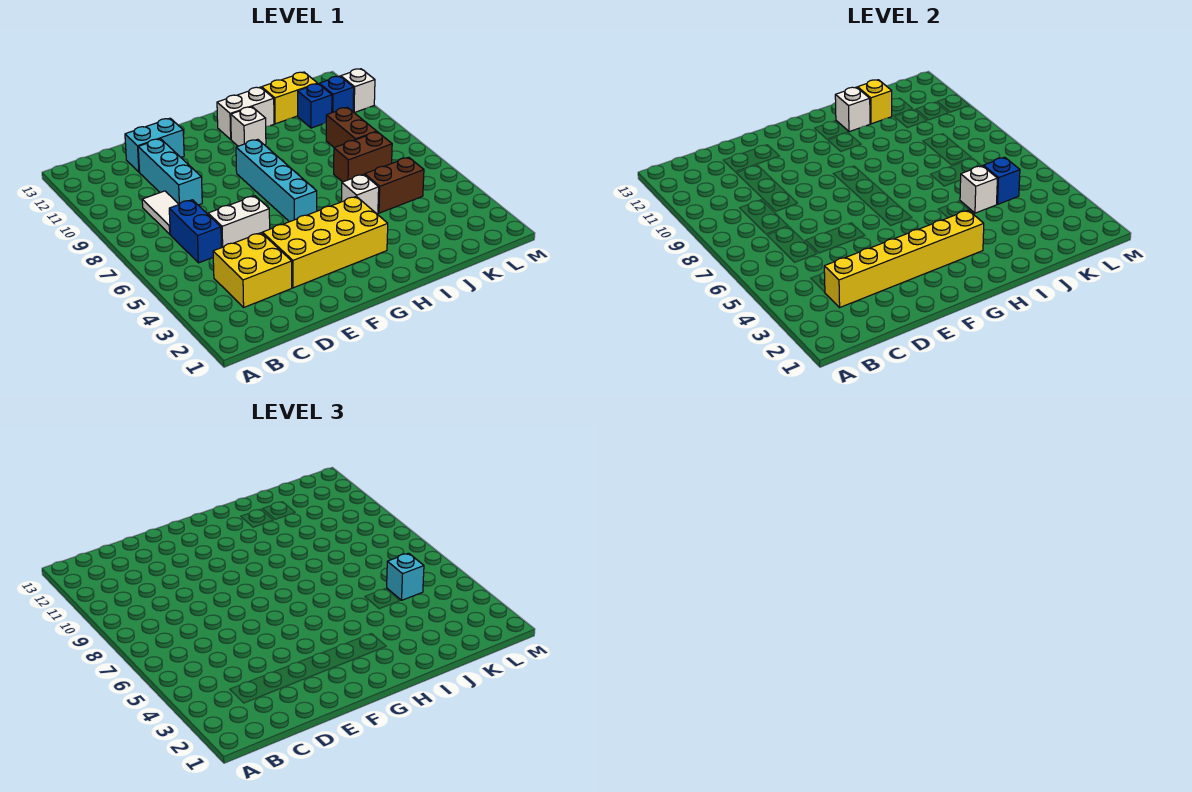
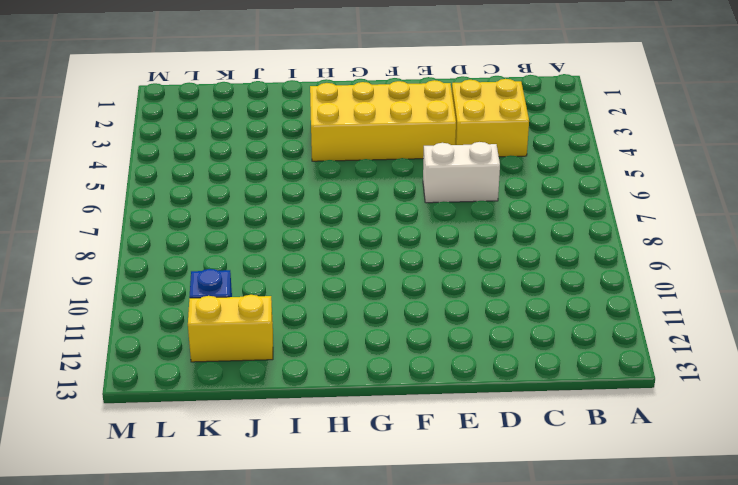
none -> blue 1x2 brick [169,200,222,263]
none -> white 1x2 tile [142,191,179,234]
none -> cyan 1x3 brick [138,139,202,205]

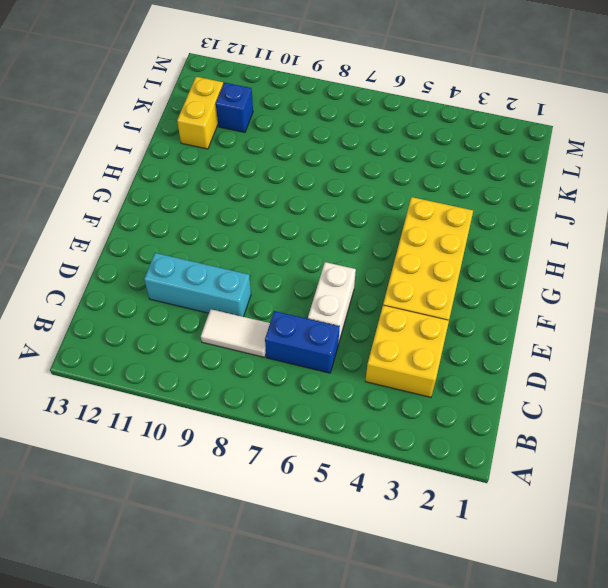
none -> cyan 1x2 brick [125,118,184,172]
none -> cyan 1x4 brick [236,139,317,222]
none -> white 1x1 brick [231,107,266,146]

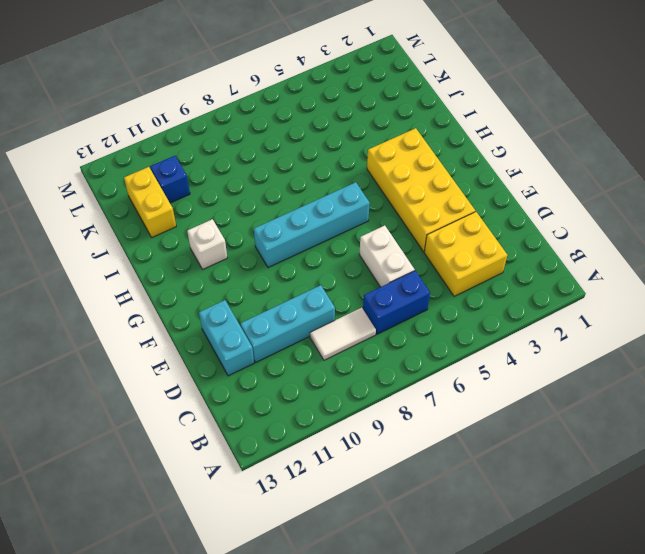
none -> white 1x2 brick [217,87,274,139]
none -> white 1x1 brick [341,174,379,214]
none -> brown 1x2 brick [365,157,424,213]

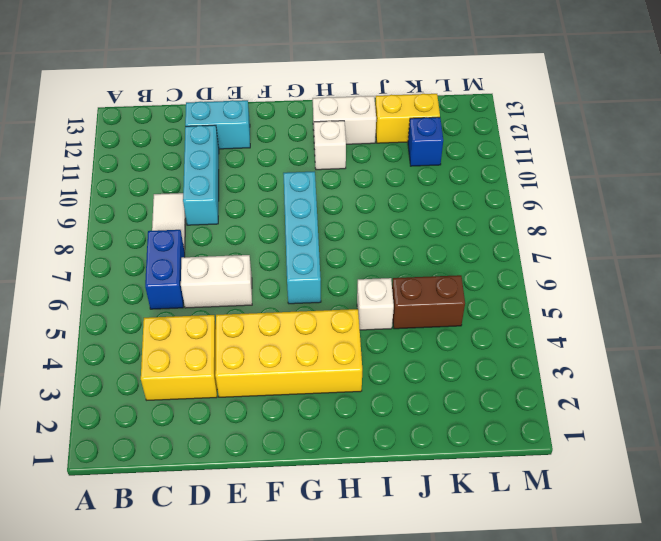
none -> brown 1x2 brick [334,132,392,182]
none -> brown 1x2 brick [326,107,377,148]
none -> blue 1x1 brick [319,76,354,113]

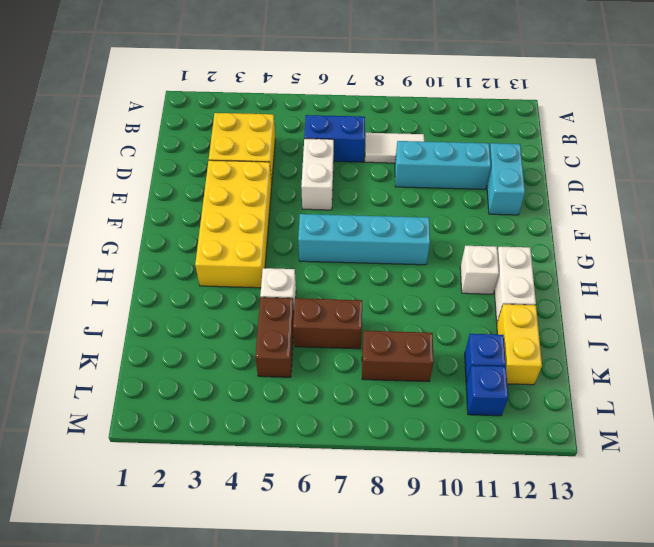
brown 1x2 brick [293,298,362,349] -> brown 1x2 brick turned to [334,132,392,182]
none -> white 1x1 brick [341,69,375,113]
none -> yellow 1x6 brick [824,210,984,307]
none -> white 1x1 brick [835,87,870,132]

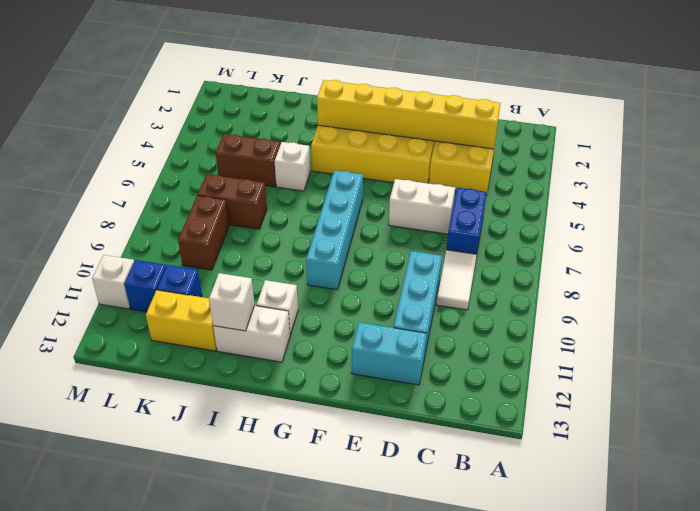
none -> white 1x1 brick [960,166,997,213]
none -> yellow 1x1 brick [858,80,892,124]
none -> blue 1x1 brick [983,157,1020,204]

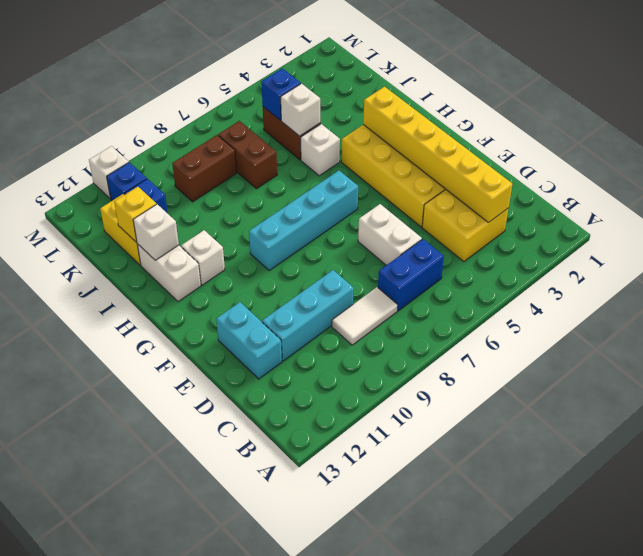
none -> cyan 1x1 brick [387,553,424,600]

